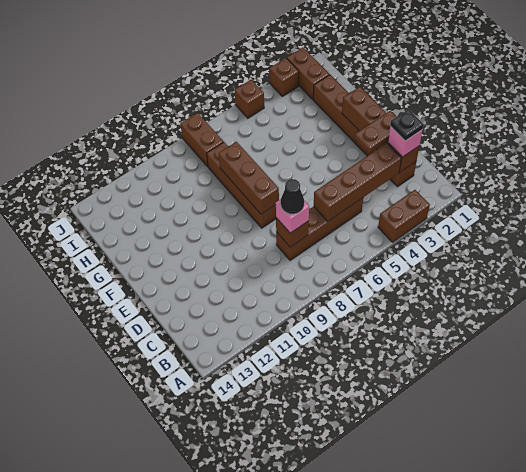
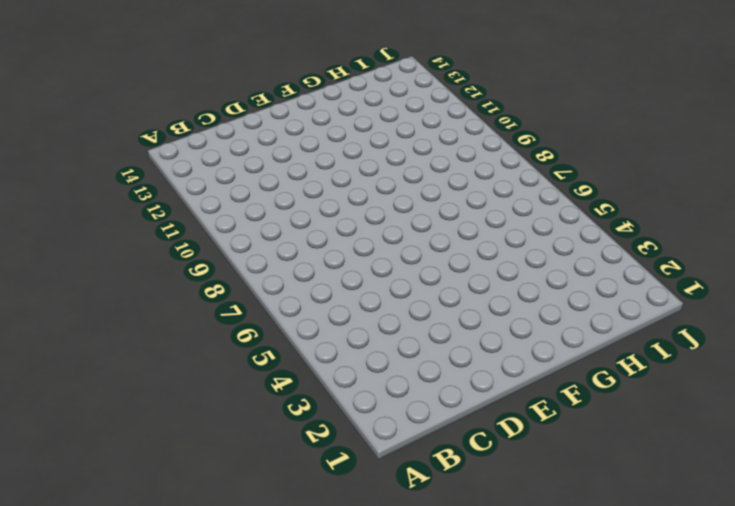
none -> brown 1x2 brick [378,190,430,242]
none -> brown 1x6 brick [313,75,416,187]
none -> brown 1x4 brick [276,198,363,260]

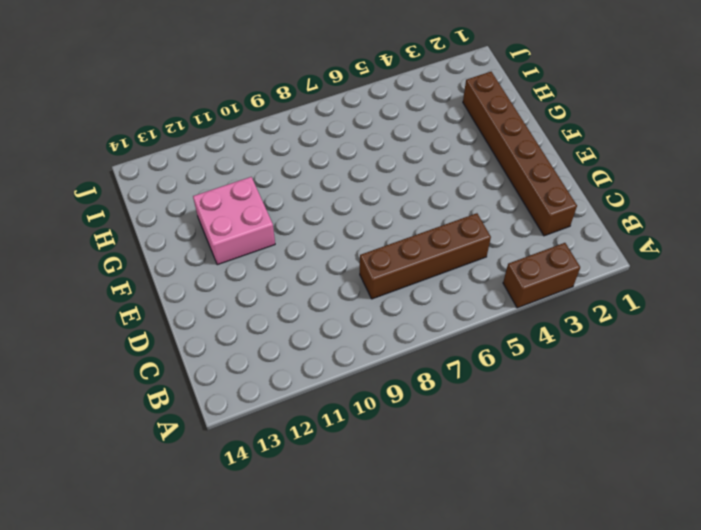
pink 2x2 brick [193,177,275,265] -> none
none -> brown 1x4 brick [207,142,276,228]
none -> brown 1x2 brick [287,48,330,99]
none -> brown 1x2 brick [180,113,223,167]

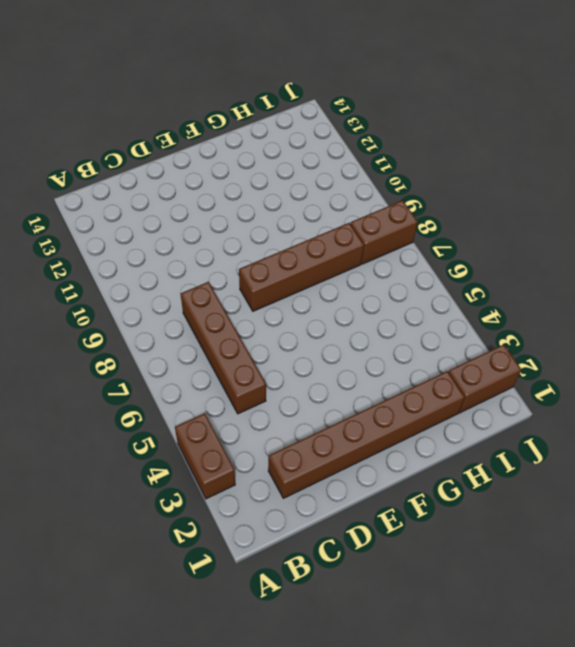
none -> brown 1x1 brick [270,58,299,96]
none -> brown 1x1 brick [235,80,264,118]
none -> brown 1x4 brick [342,87,419,172]

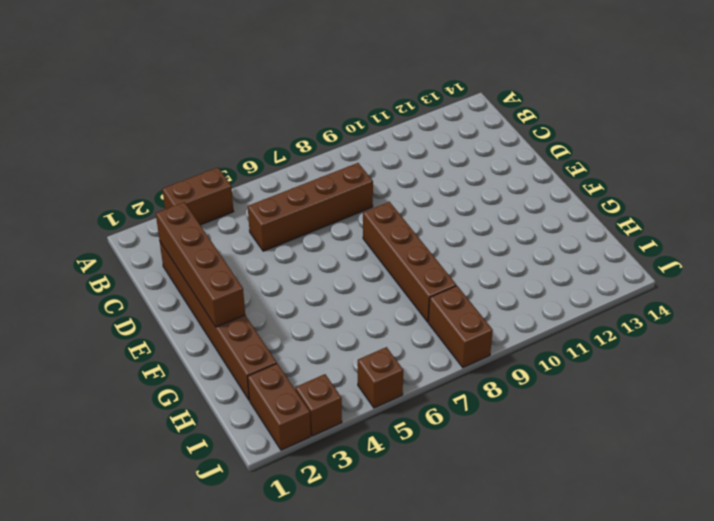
none -> brown 1x4 brick [314,143,401,222]
none -> brown 1x1 brick [276,218,309,247]
none -> brown 1x3 brick [219,142,279,214]

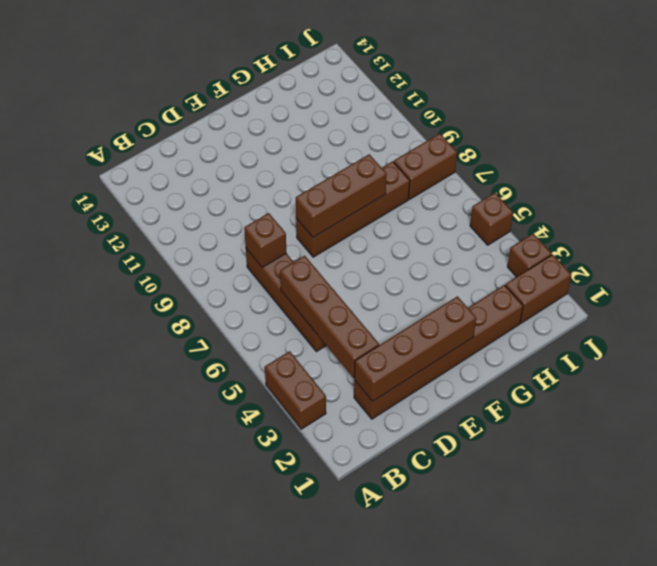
none -> pink 1x1 brick [388,127,422,157]
none -> pink 1x1 brick [276,199,309,233]
none -> brown 1x2 plate [355,111,396,153]

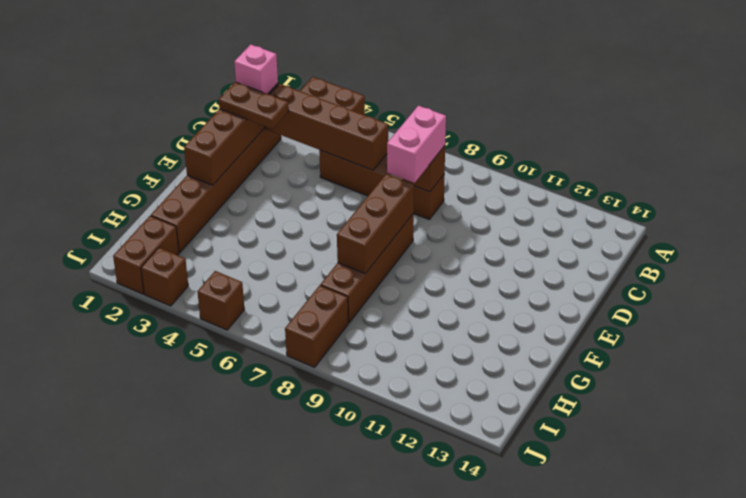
pink 1x2 brick [387,106,446,183] -> pink 1x1 brick [276,199,309,233]
none -> black 1x1 plate [390,109,424,141]
none -> black 1x1 cone [281,179,304,214]

